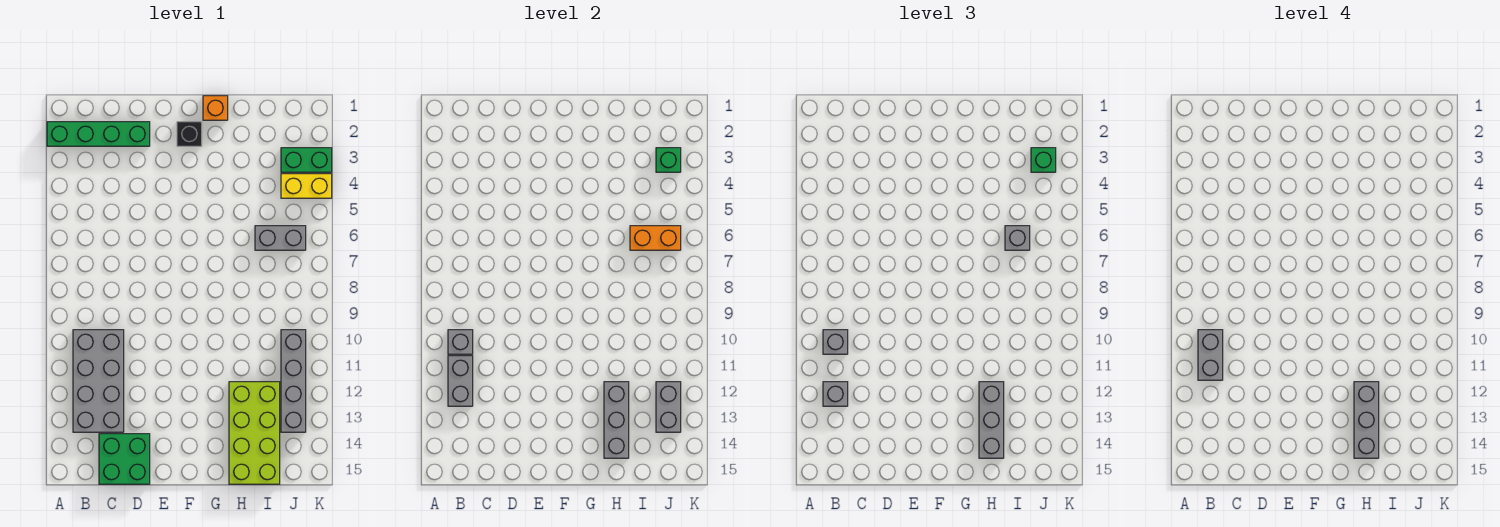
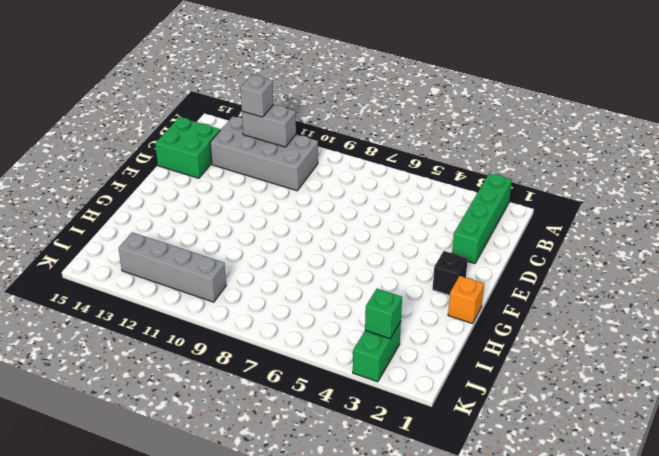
none -> lime 2x4 brick [229,382,280,484]
none -> grey 1x2 brick [255,226,306,250]
none -> yellow 1x2 brick [281,174,332,198]

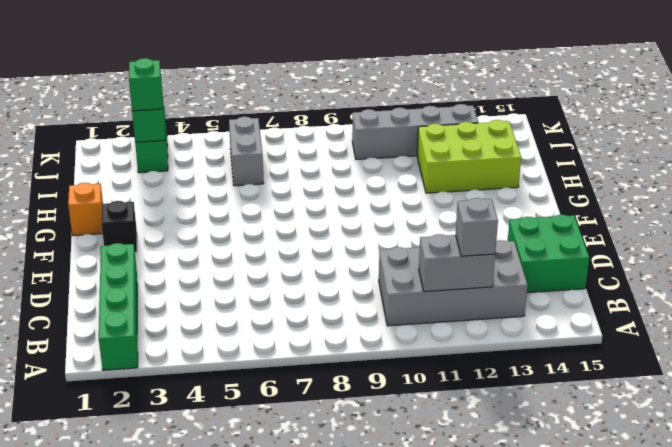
lime 2x3 brick [417,120,521,193] -> lime 2x4 brick [229,382,280,484]
none -> yellow 1x2 brick [281,174,332,198]
none -> grey 1x1 brick [448,330,473,354]
none -> grey 1x3 brick [604,382,629,458]

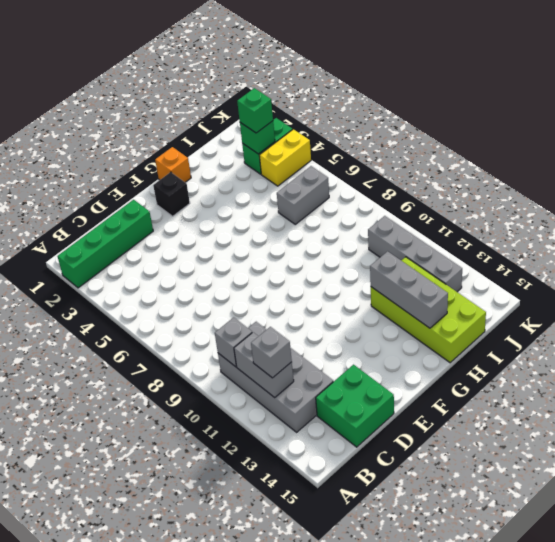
none -> orange 1x2 brick [630,226,681,250]
none -> grey 1x2 brick [656,382,681,432]
none -> grey 1x1 brick [823,330,848,354]

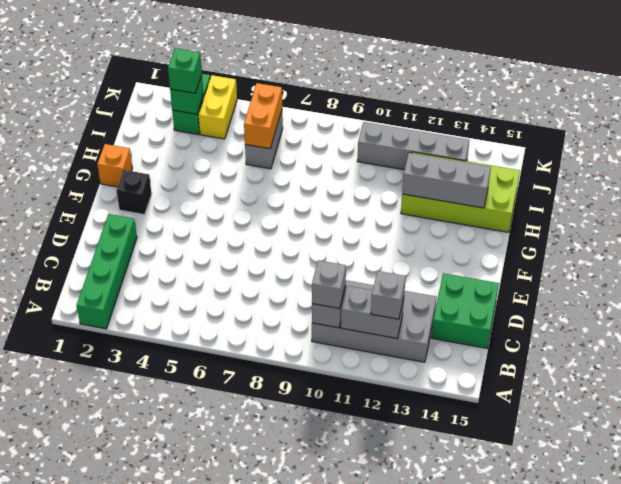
none -> grey 1x2 brick [656,382,681,432]
none -> grey 1x3 brick [979,382,1004,458]
none -> grey 1x1 brick [1005,226,1030,250]

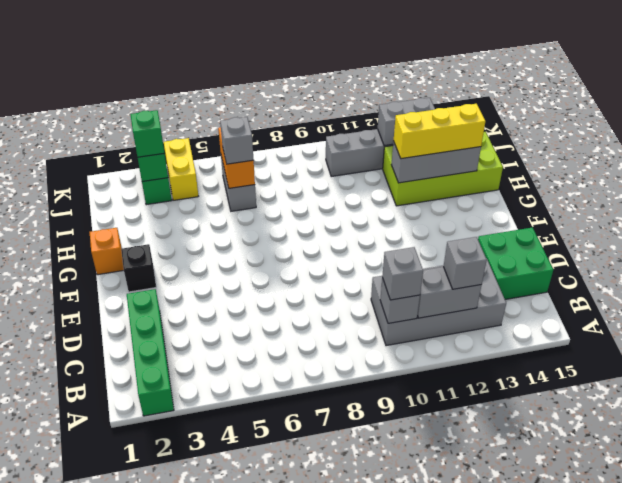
yellow 1x3 brick [393,104,485,159] -> grey 1x3 brick [979,382,1004,458]
none -> grey 1x2 brick [1198,330,1223,380]
none -> grey 1x3 brick [1354,382,1379,458]

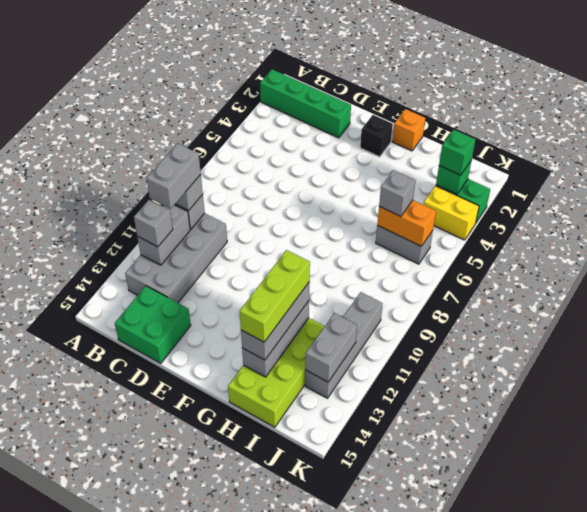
lime 1x3 brick [240,250,310,342] -> grey 1x3 brick [1354,382,1379,458]

